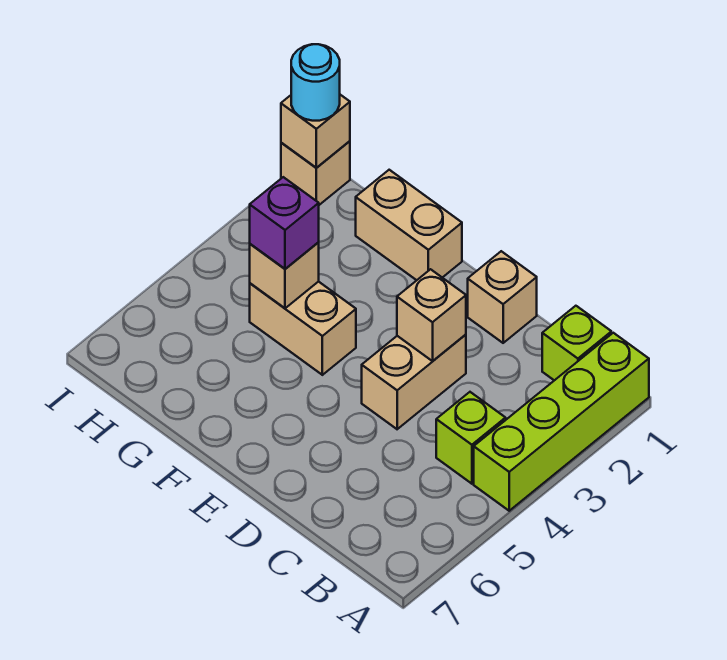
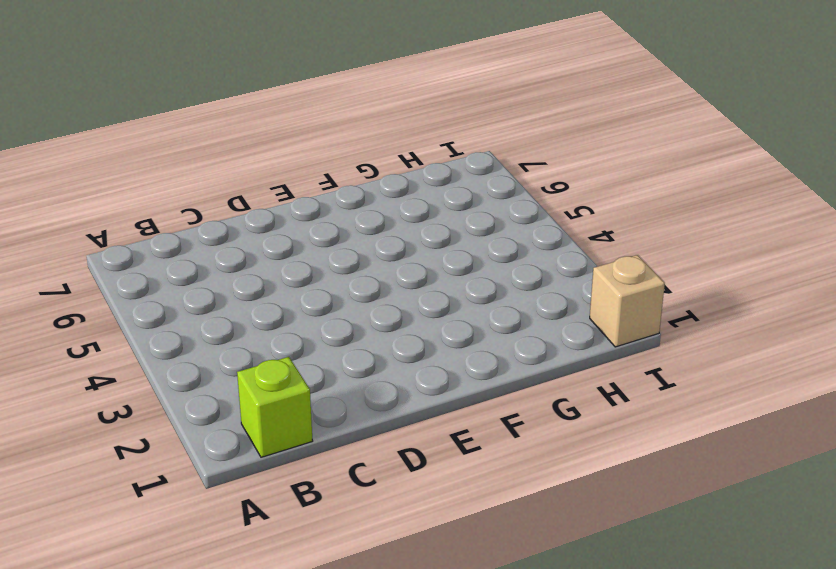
none -> lime 1x4 brick [474,333,649,511]
none -> lime 1x1 brick [436,392,506,484]
none -> tan 1x1 brick [468,251,537,343]

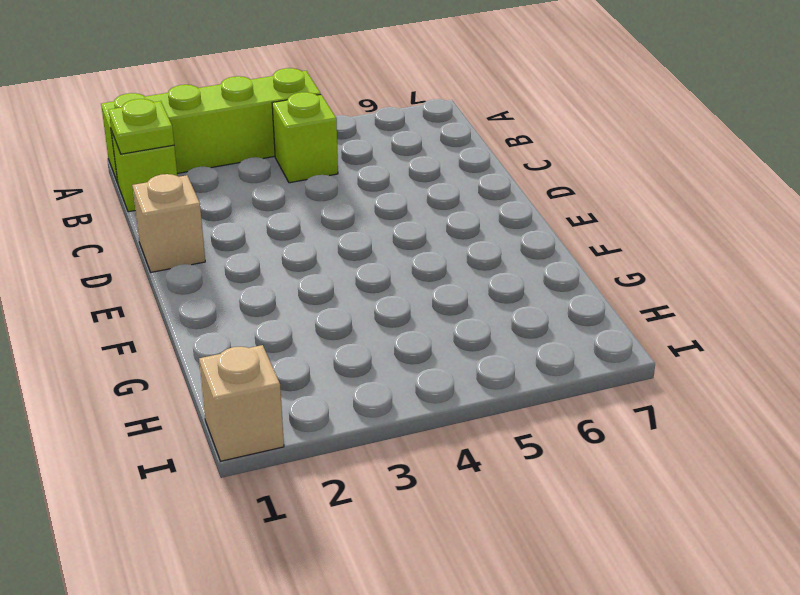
lime 1x1 plate [109,99,174,154] -> none
none -> tan 1x2 brick [362,335,466,429]
none -> tan 1x2 brick [356,170,462,280]
none -> tan 1x2 brick [250,281,356,375]

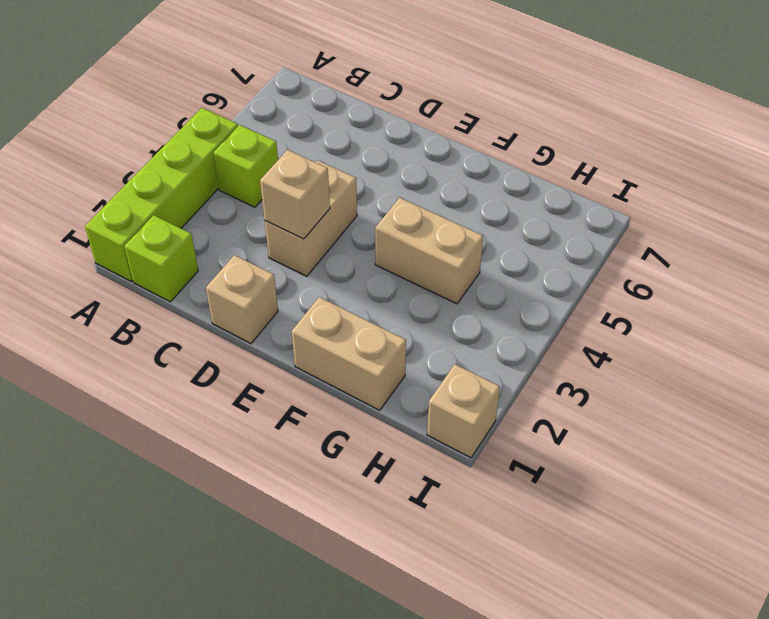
none -> tan 1x1 brick [250,242,319,308]
none -> tan 1x1 brick [281,95,350,168]
none -> purple 1x1 brick [250,177,319,269]

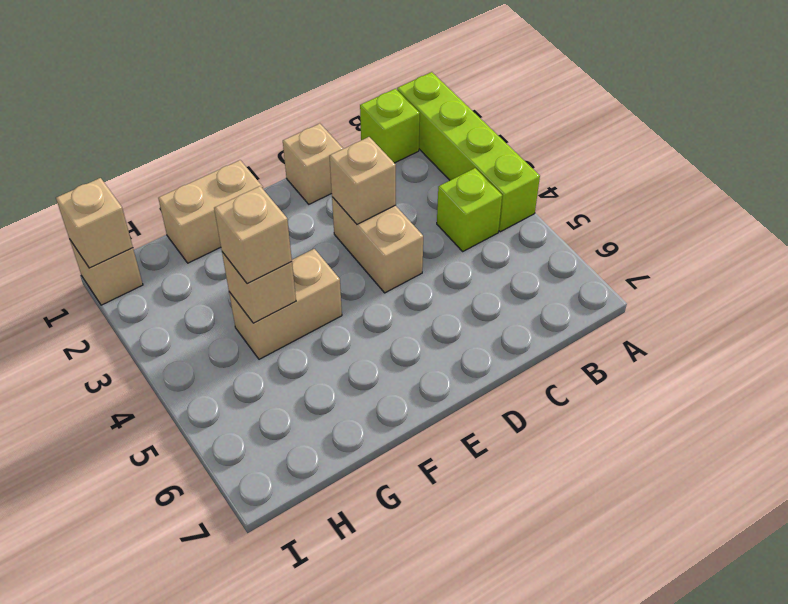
tan 1x1 brick [214,186,292,284] -> purple 1x1 brick [250,177,319,269]
none -> cyan 1x1 round brick [291,44,340,121]

